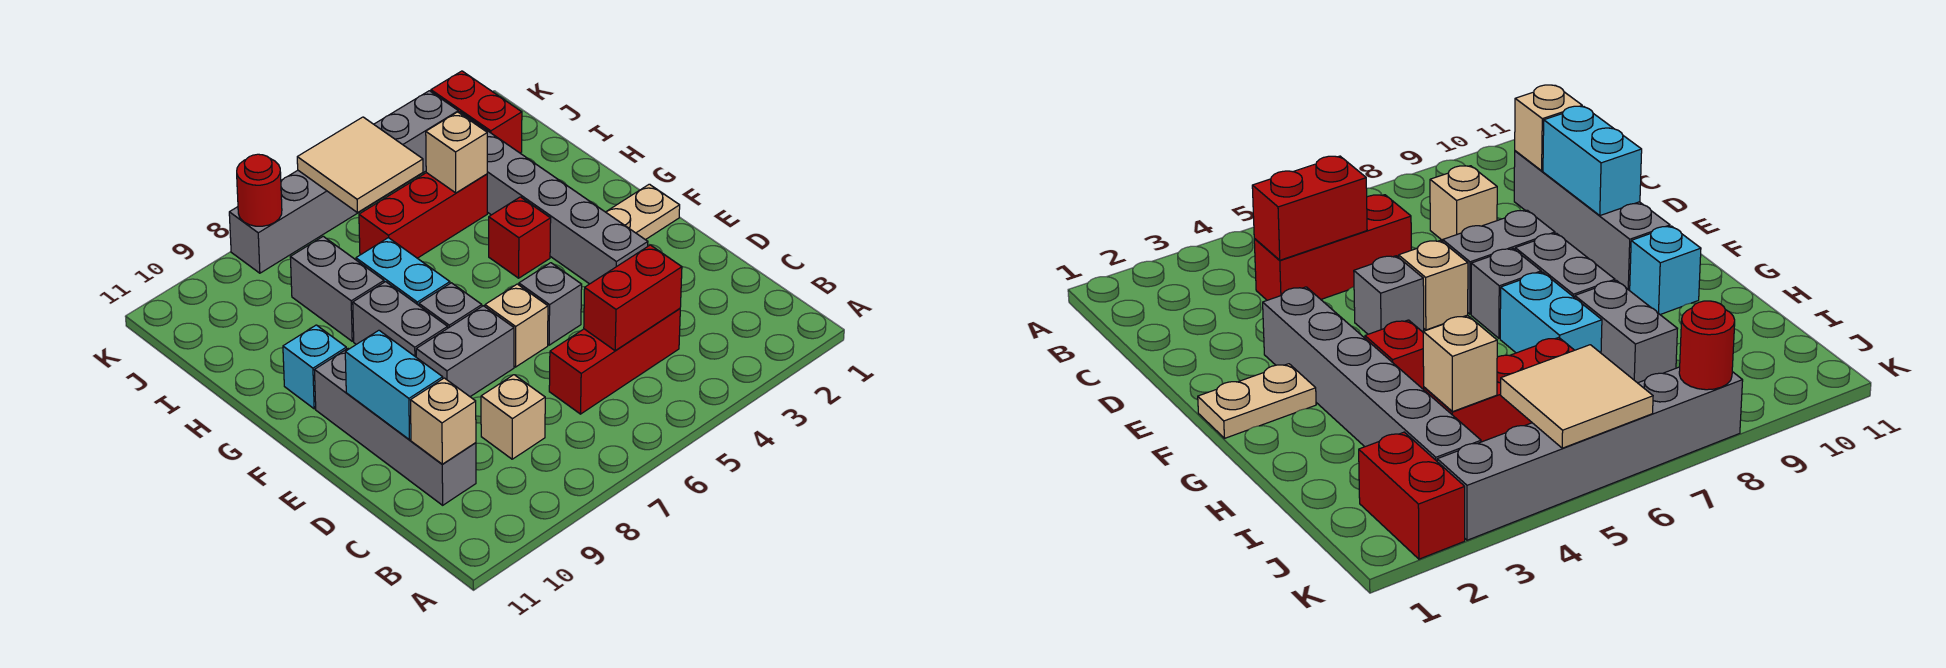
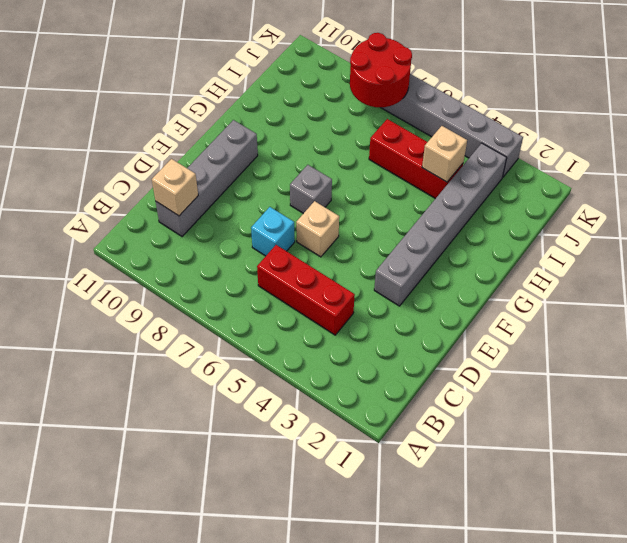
cyan 1x1 brick [251,207,295,256] -> cyan 1x1 brick moved to [283,325,346,409]
red 2x2 round brick [350,33,412,107] -> red 1x1 round brick [237,154,282,226]
none -> tan 1x1 brick [481,375,545,459]
none -> grey 1x1 brick [519,263,582,345]
none -> grey 1x2 brick [416,306,514,397]

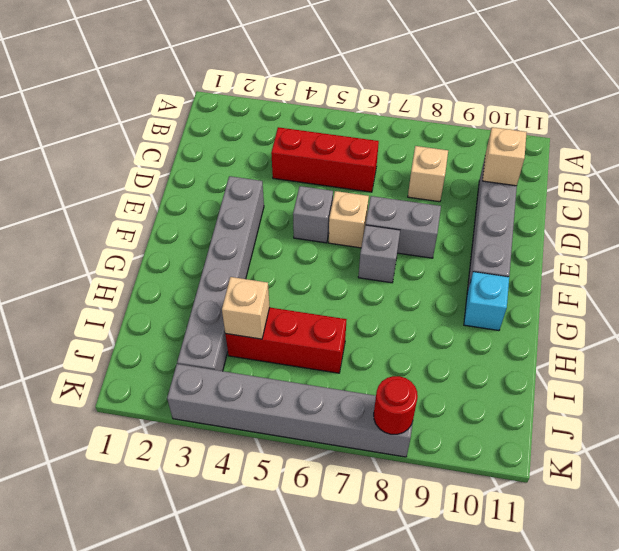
none -> tan 1x2 plate [606,184,680,240]
none -> grey 1x2 brick [353,282,448,357]
none -> red 1x1 brick [489,197,551,278]

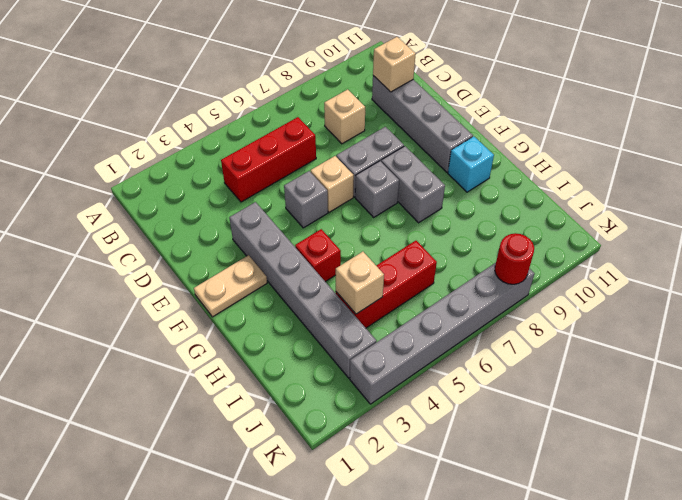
none -> cyan 1x2 brick [356,238,450,305]
none -> grey 1x2 brick [290,236,384,341]
none -> red 1x2 brick [431,71,522,153]

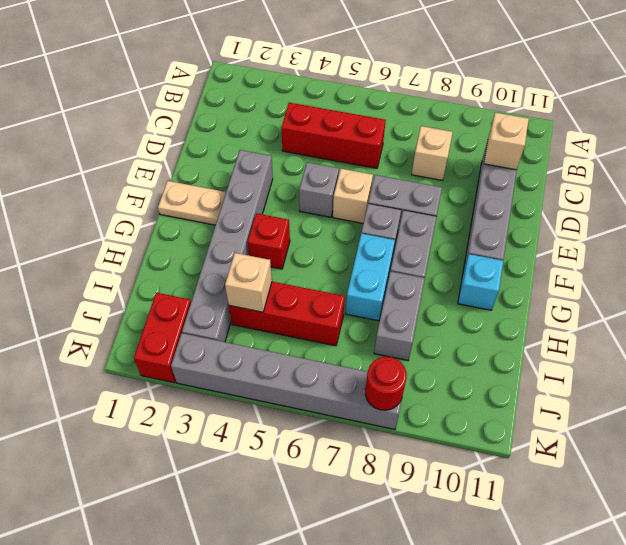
none -> red 1x2 brick [584,245,682,351]
none -> cyan 1x2 brick [345,330,443,440]
none -> tan 2x2 tile [297,117,423,213]

